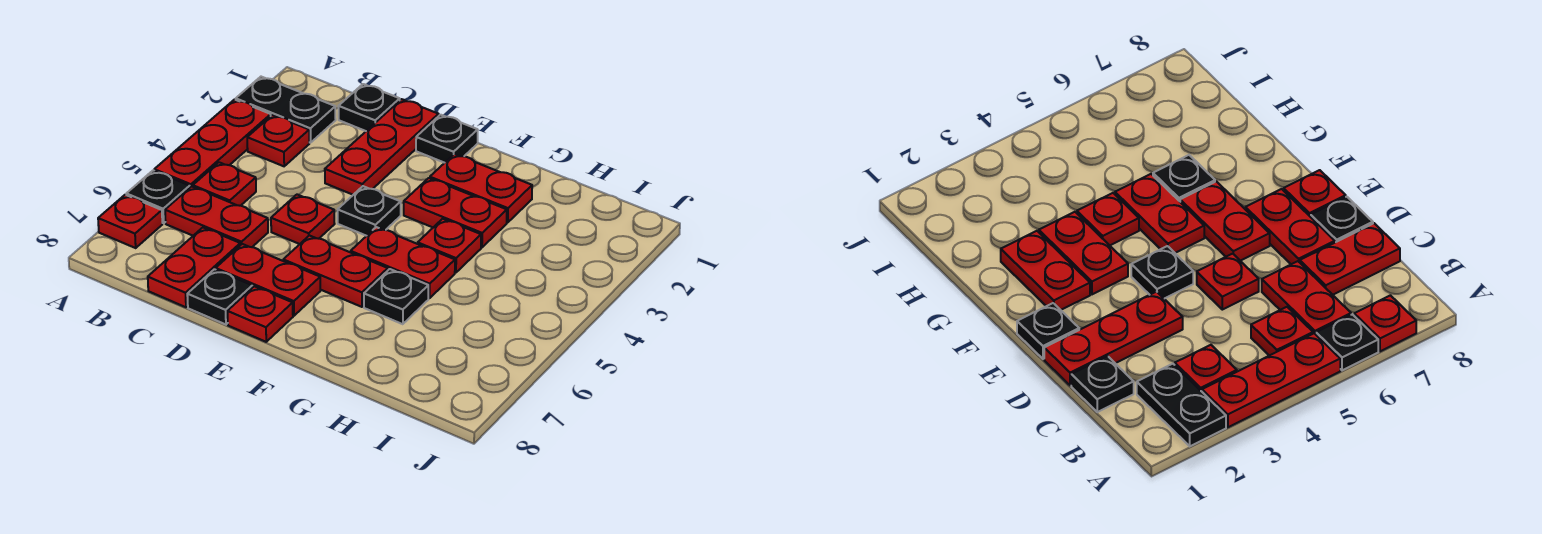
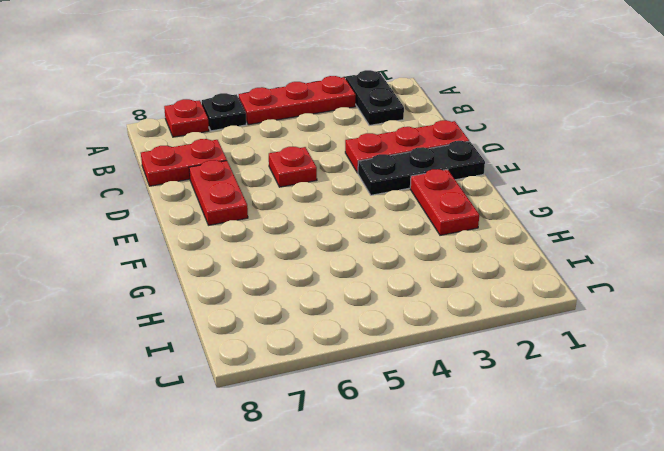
black 1x3 plate [358,141,485,195] -> black 1x1 plate [416,115,478,163]
none -> red 1x1 plate [247,115,309,166]
none -> red 1x1 plate [193,162,256,206]
none -> red 1x2 plate [165,186,268,247]

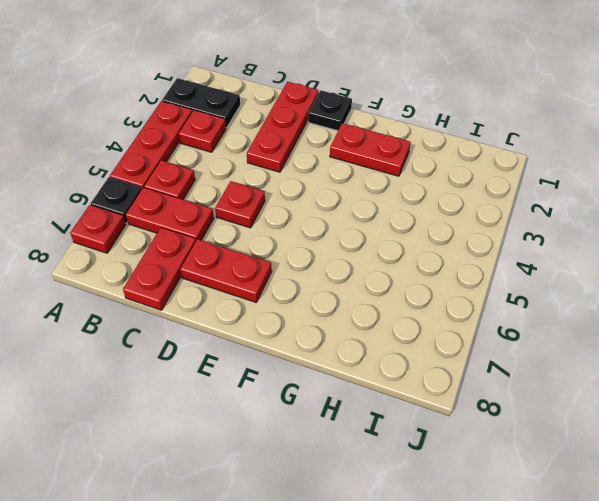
none -> black 1x1 plate [338,84,400,131]
none -> black 1x1 plate [187,269,252,324]
none -> black 1x1 plate [338,186,401,236]

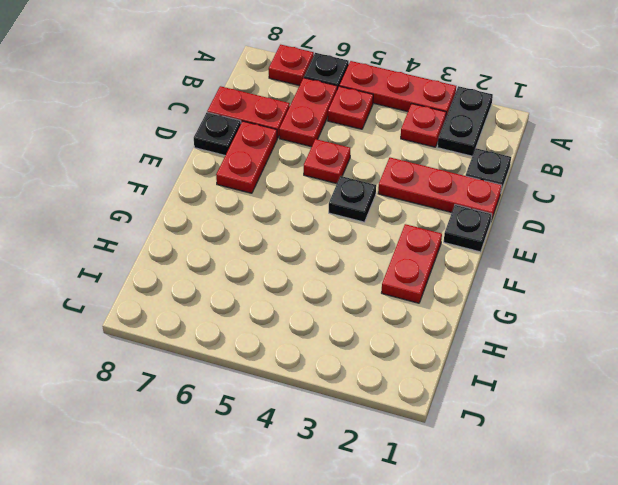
none -> red 1x2 plate [283,236,388,307]
none -> red 1x1 plate [228,286,293,342]
none -> red 1x2 plate [404,178,507,247]

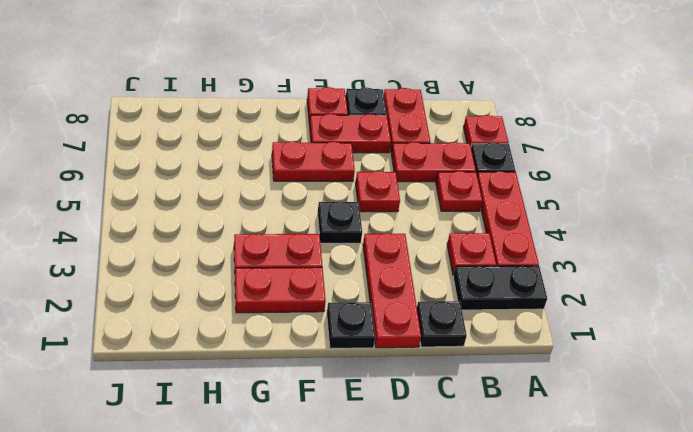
none -> red 1x2 plate [351,227,455,298]
none -> red 1x1 plate [418,219,481,273]
none -> black 1x1 plate [364,269,428,324]

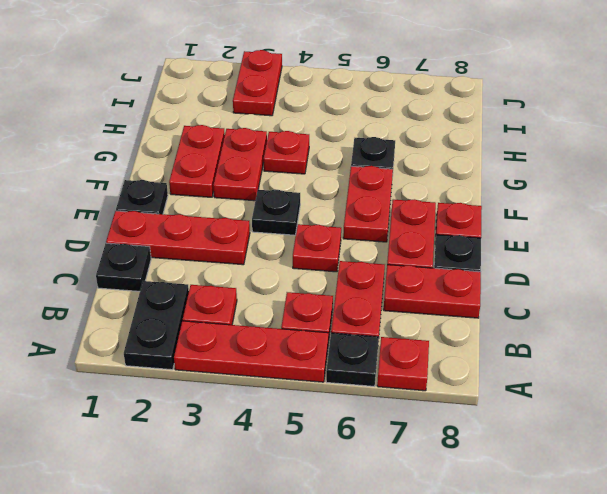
red 1x2 plate [233,50,282,116] -> red 1x2 plate moved to [351,227,455,298]

